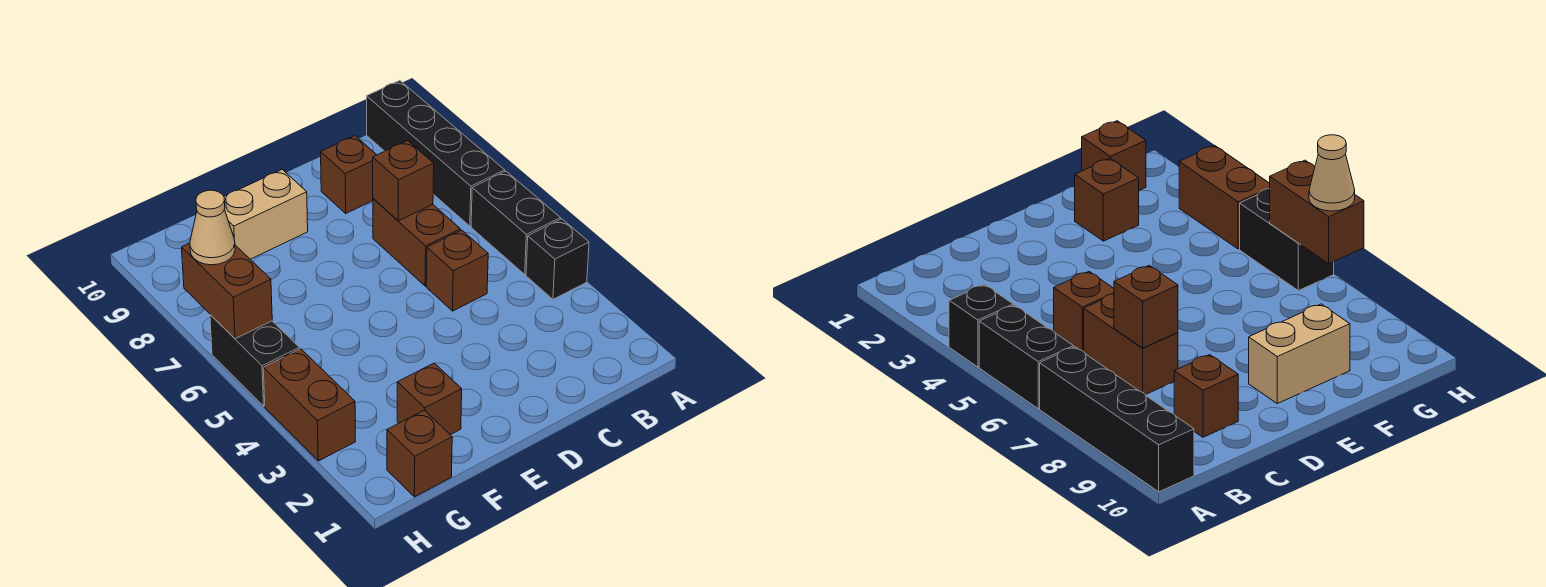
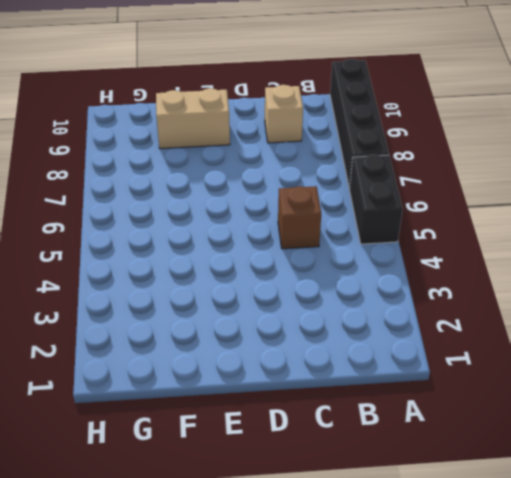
tan 1x1 brick [265,85,303,143] -> brown 1x1 brick [321,136,376,213]
none -> black 1x1 brick [526,219,589,299]
none -> brown 1x2 brick [373,199,460,286]
none -> brown 1x1 brick [397,363,462,435]

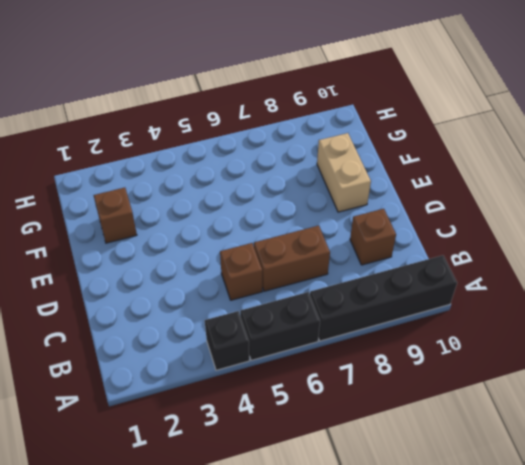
none -> brown 1x1 brick [387,410,452,497]
none -> brown 1x2 brick [263,349,356,461]
none -> black 1x2 brick [210,315,299,406]

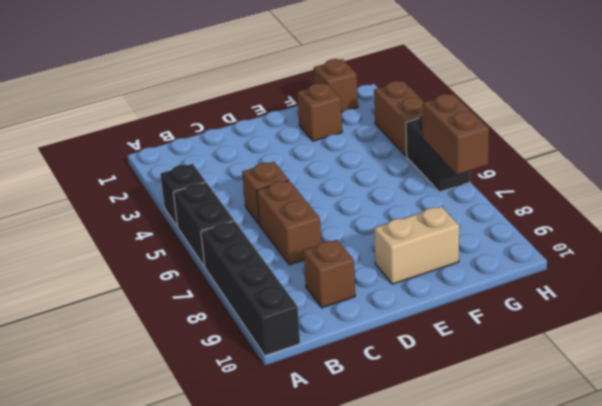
none -> brown 1x1 brick [373,141,434,221]
none -> tan 1x1 cone [190,190,235,265]

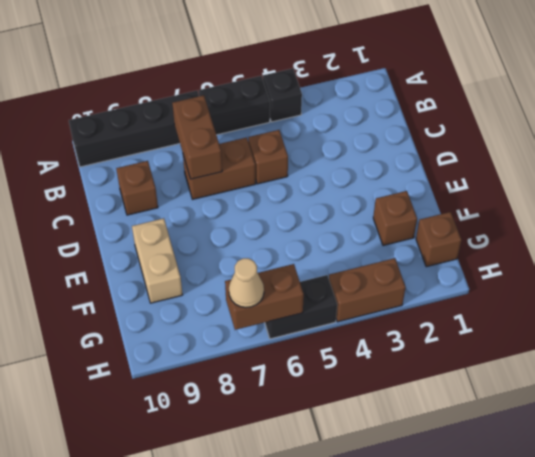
brown 1x2 brick [172,95,222,179] -> brown 1x1 brick [373,141,434,221]

